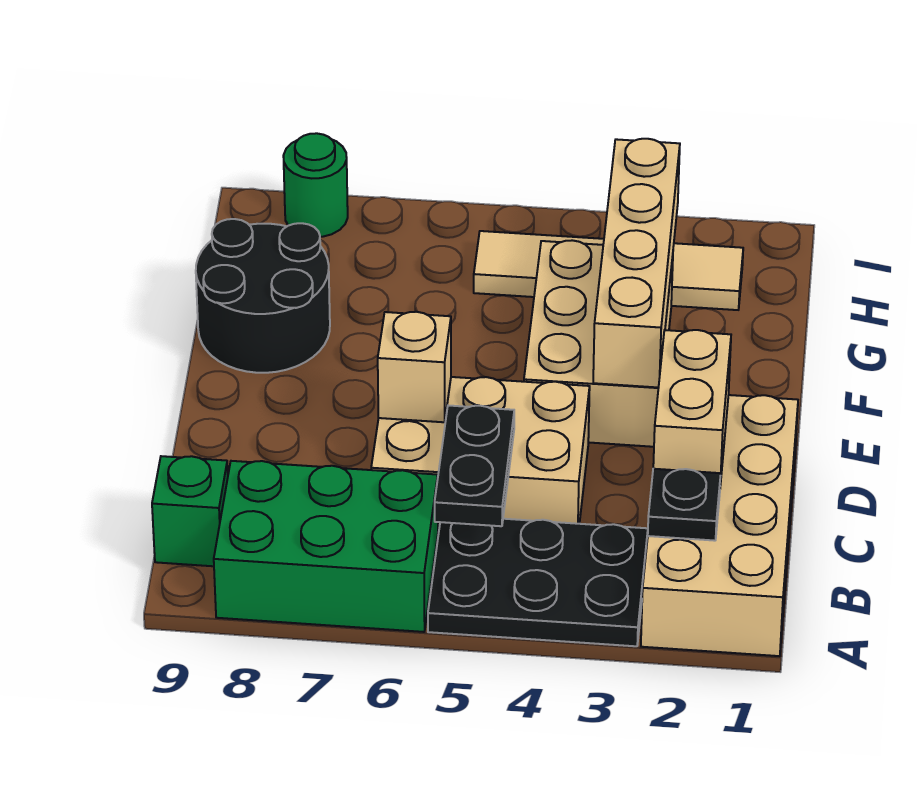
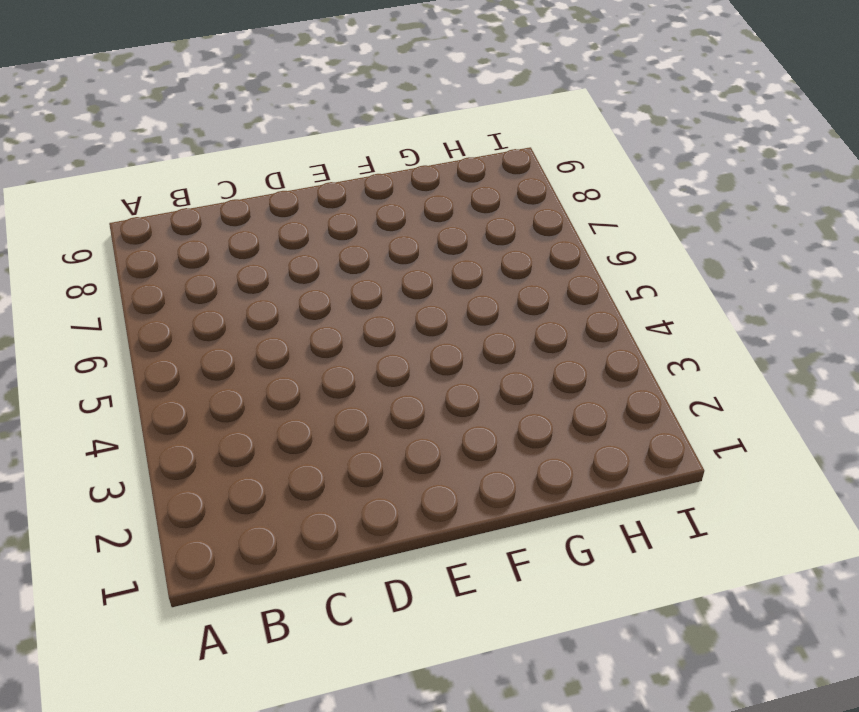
none -> tan 2x4 brick [641,395,798,656]
none -> black 2x3 plate [428,519,648,646]
none -> green 2x3 brick [214,461,438,632]

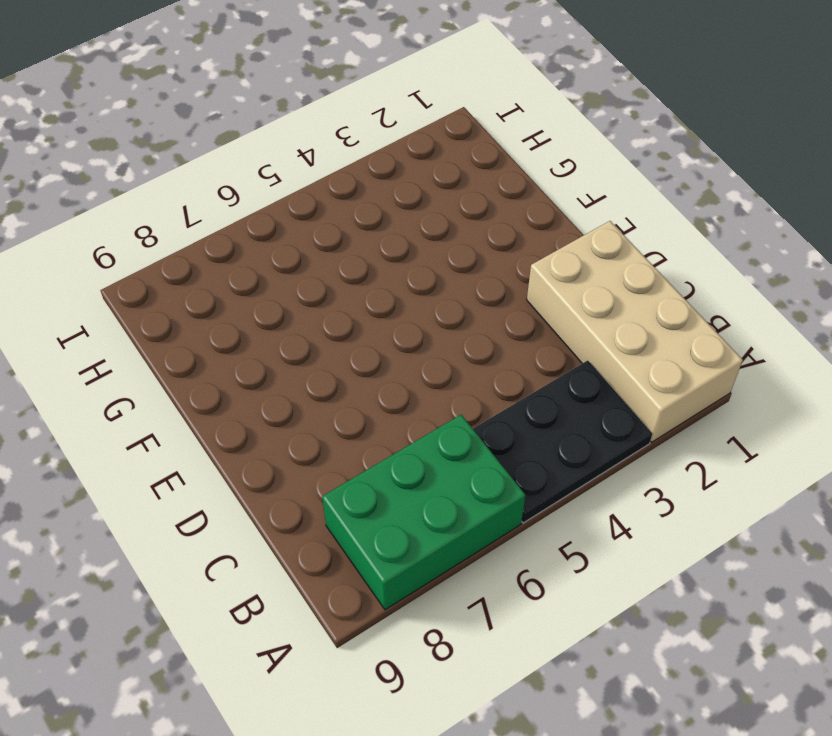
none -> green 1x1 brick [152,456,228,566]
none -> tan 2x3 brick [371,377,590,531]
none -> tan 2x3 brick [524,240,673,447]

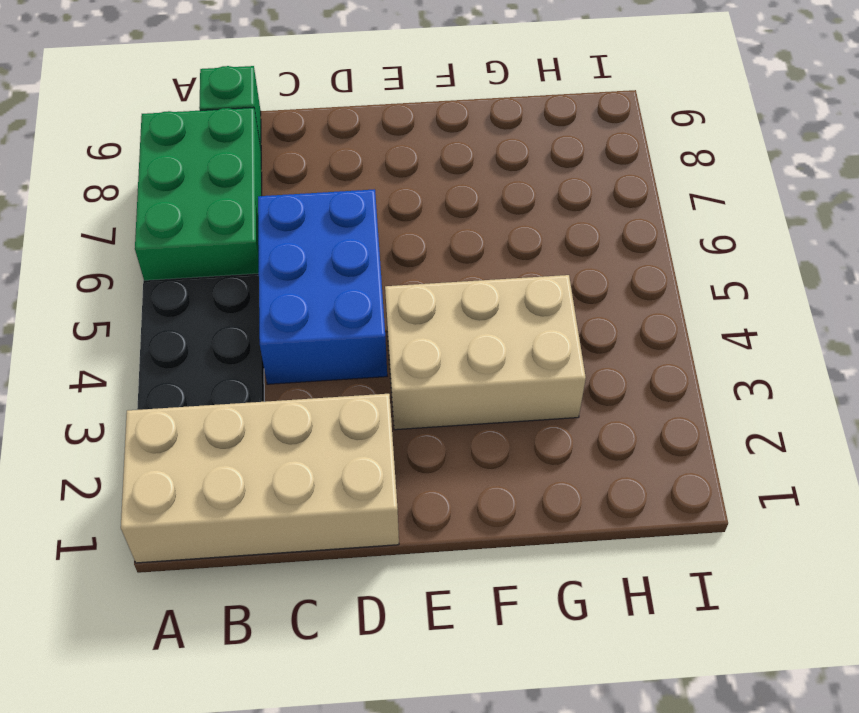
blue 2x3 brick [258,189,387,384] -> tan 2x3 brick [371,377,590,531]
none -> black 2x2 round brick [196,219,330,373]
none -> tan 1x4 tile [474,231,743,310]
none -> green 1x1 round brick [283,133,348,237]

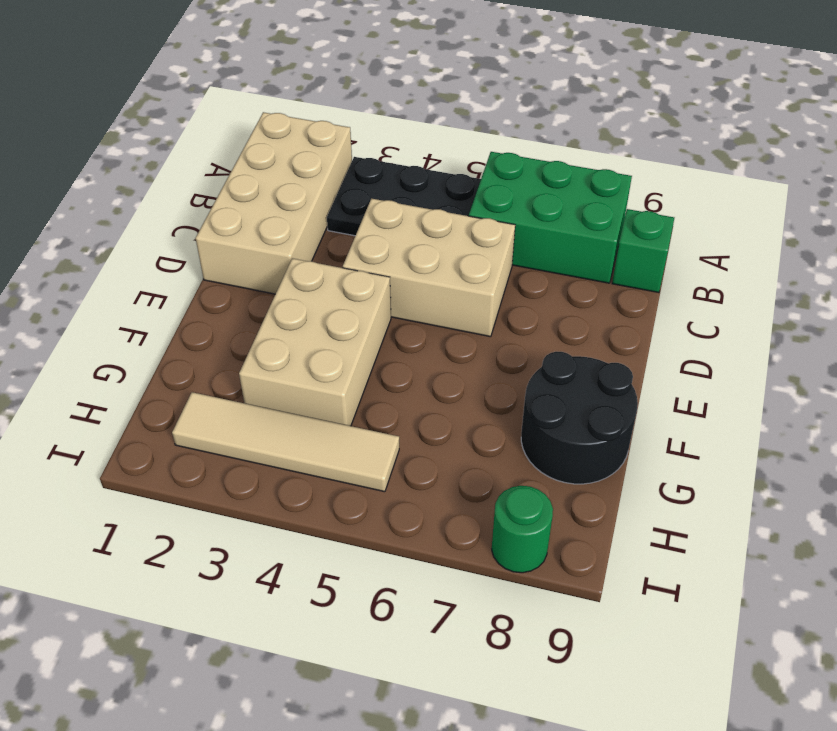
none -> black 1x1 plate [648,469,721,541]
none -> black 1x2 plate [435,406,514,526]
none -> tan 1x2 brick [653,330,731,485]

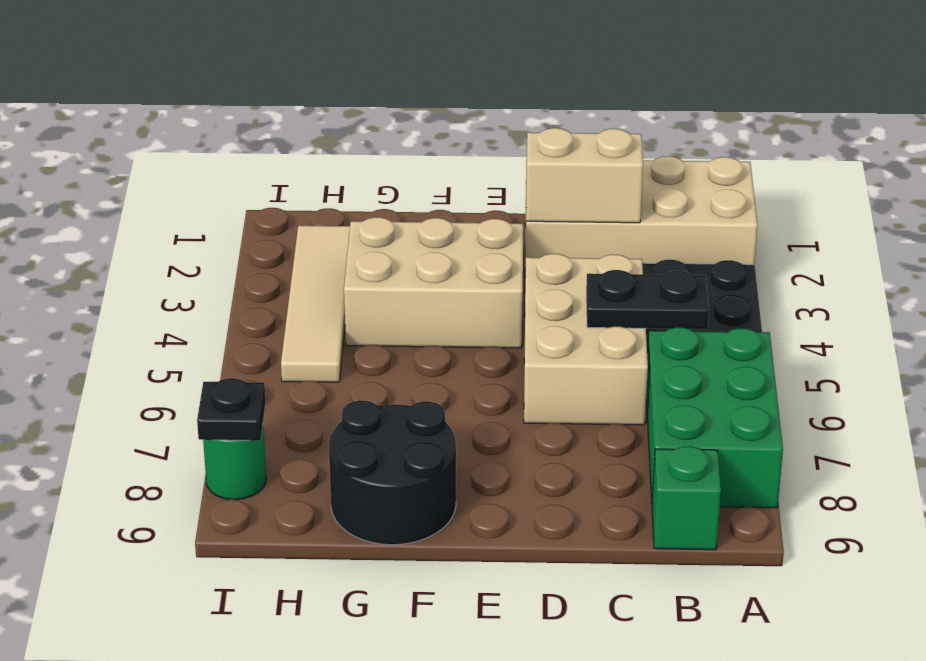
black 1x1 plate [197,378,266,441] -> black 1x1 plate moved to [648,469,721,541]
none -> tan 1x1 brick [378,312,451,422]
none -> tan 1x4 brick [593,139,680,388]

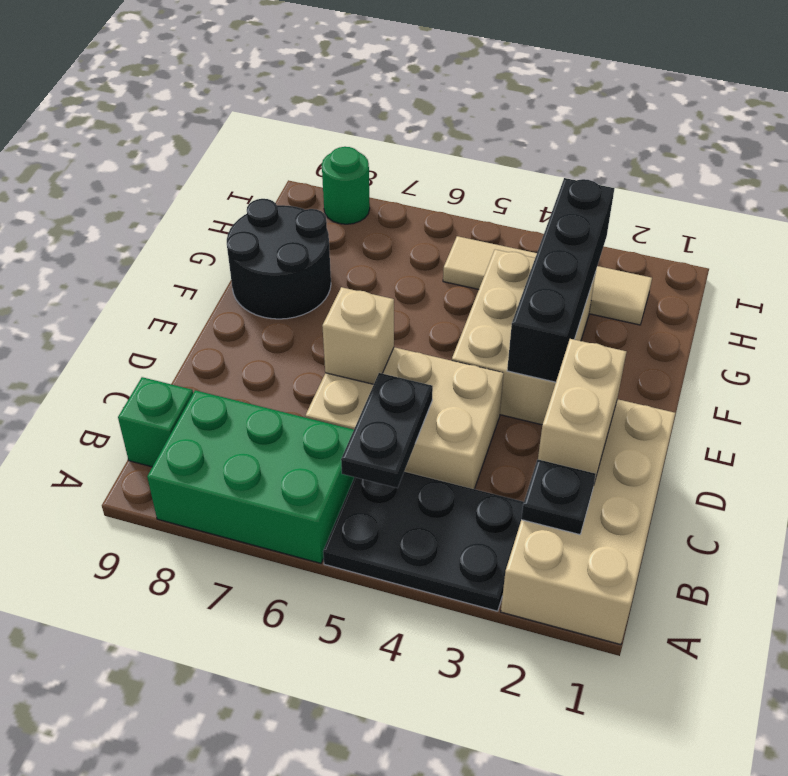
black 1x4 brick [507,178,614,382] -> tan 1x4 brick [593,139,680,388]

